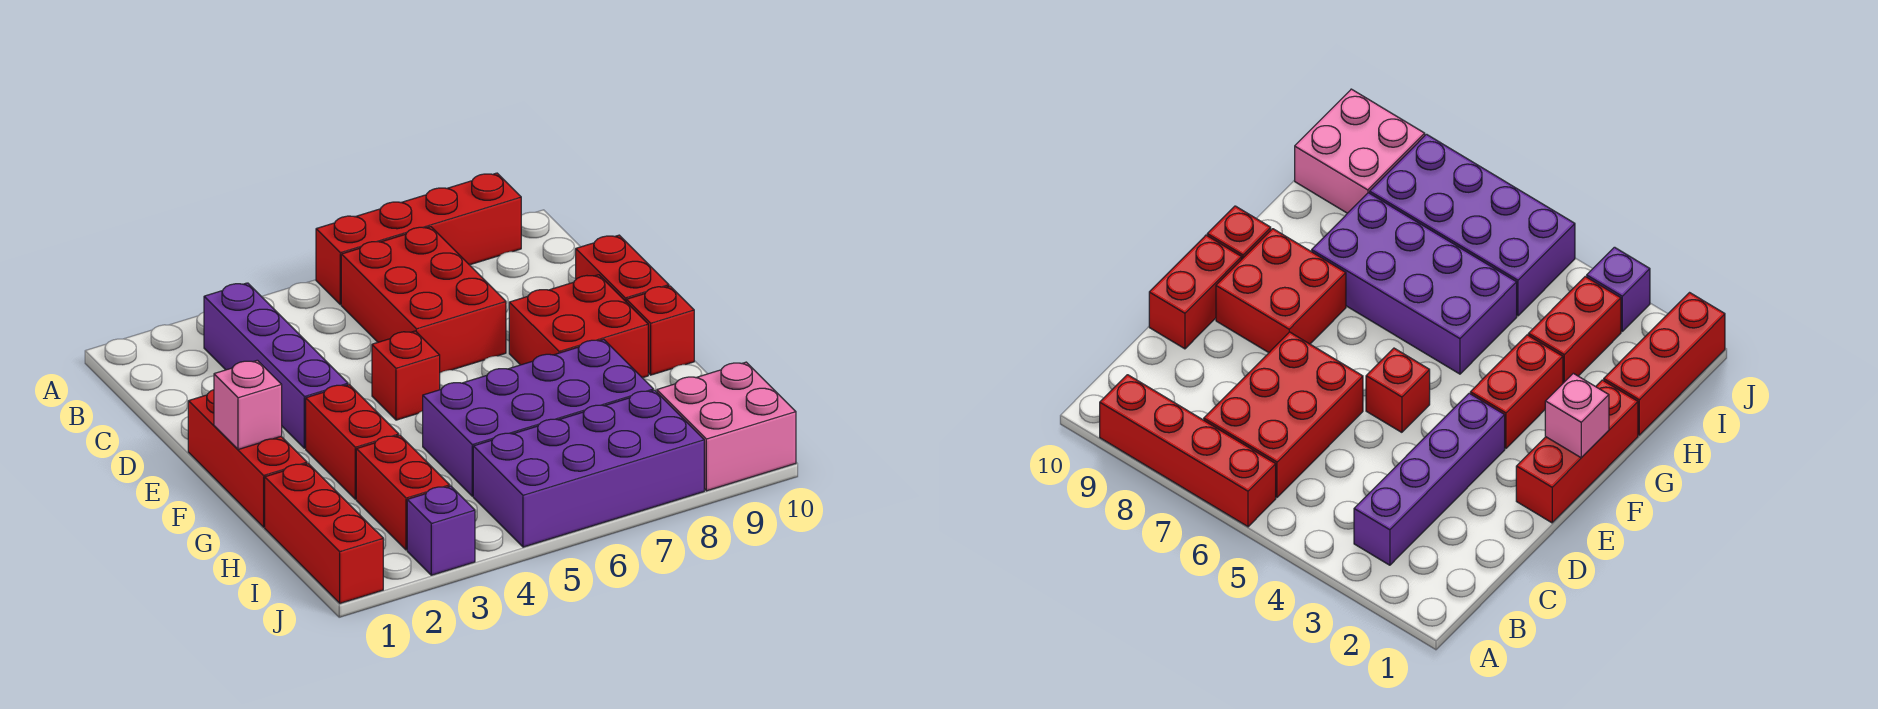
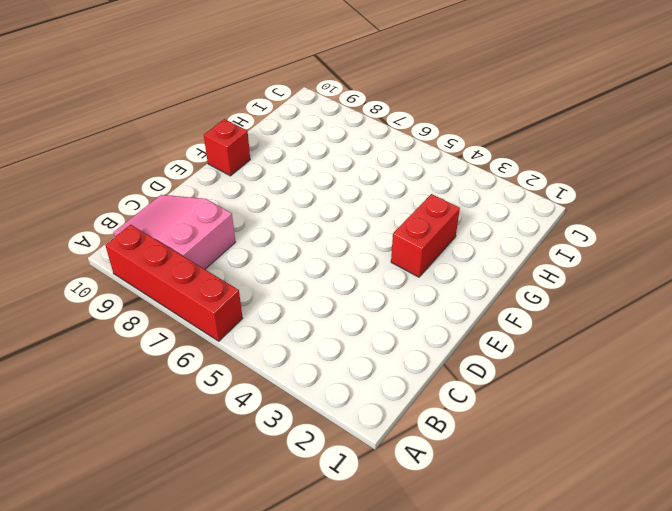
pink 2x3 slope [114,195,235,269] -> none
none -> purple 1x4 brick [204,283,348,448]
none -> red 2x3 brick [341,227,506,373]
none -> red 1x2 brick [576,235,669,301]

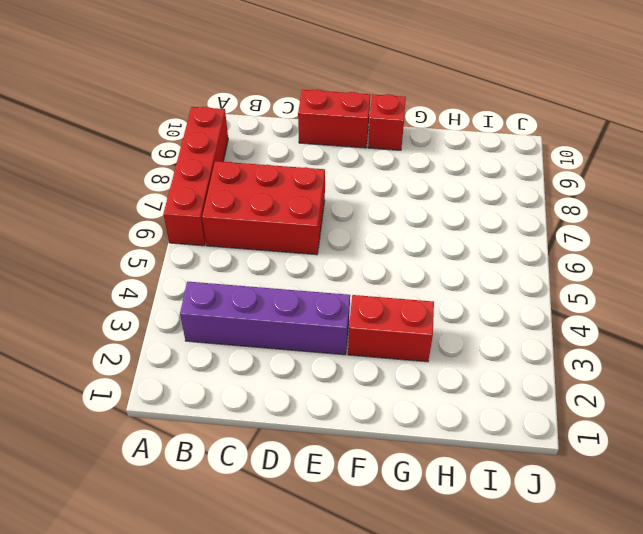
none -> red 1x3 brick [188,390,307,527]
none -> red 1x1 brick [372,331,440,420]
none -> red 2x2 brick [509,275,648,378]

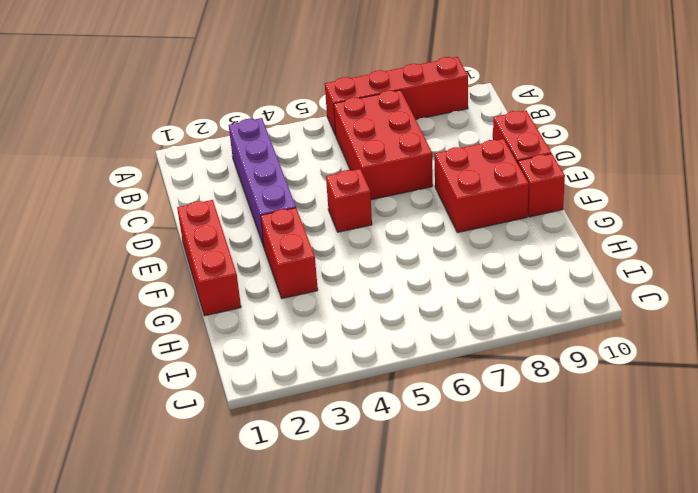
none -> purple 2x4 brick [423,340,653,496]
none -> red 1x3 brick [265,464,383,603]
none -> red 1x2 brick [356,435,450,550]

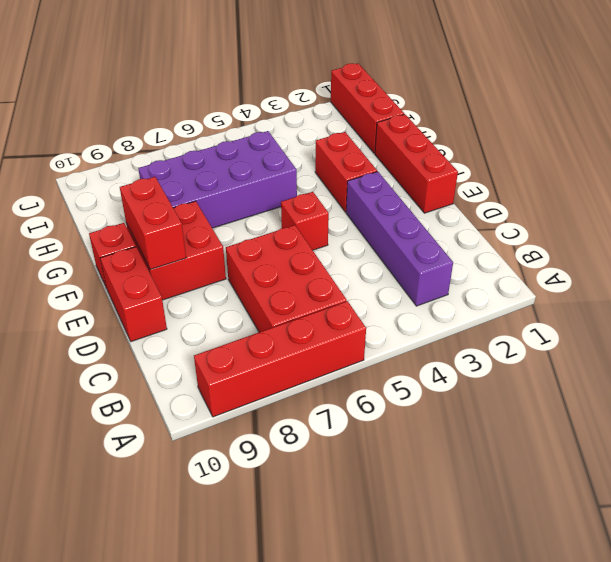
red 1x2 brick [120,177,186,270] -> red 1x2 brick moved to [356,435,450,550]
none -> purple 2x4 brick [473,390,704,547]
none -> pink 2x2 brick [657,362,796,491]
none -> purple 1x1 brick [407,486,475,575]

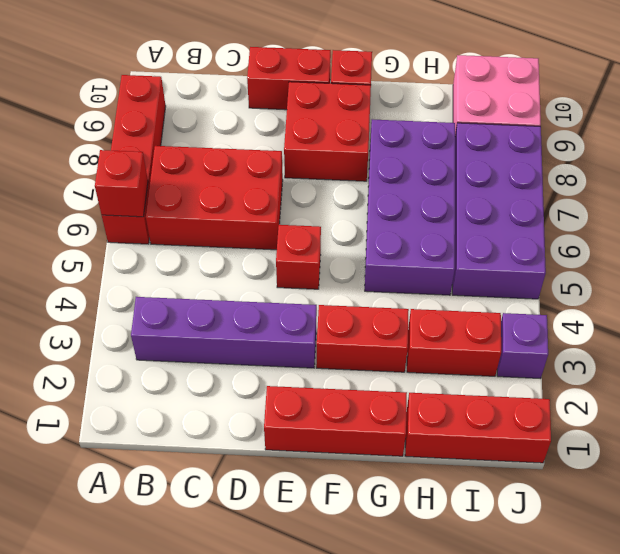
red 1x1 brick [95,150,148,217] -> none
none -> pink 1x1 brick [214,360,282,450]

